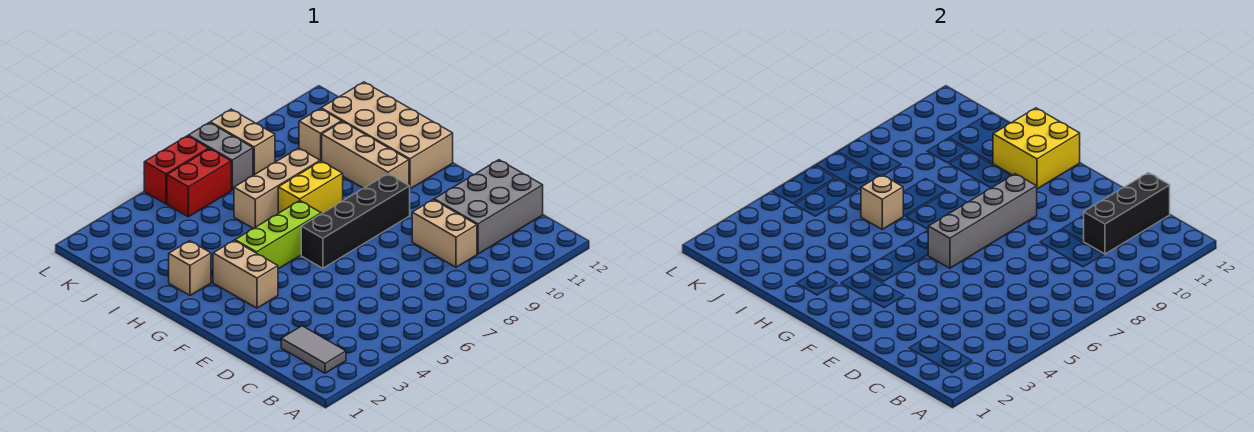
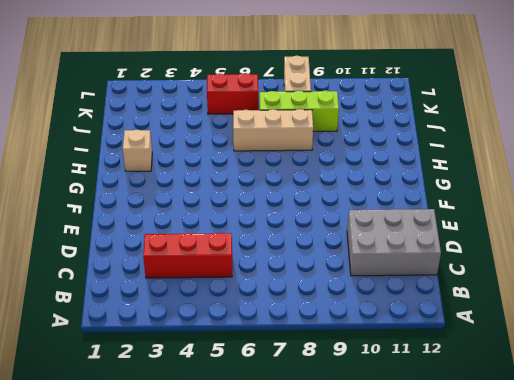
red 1x3 brick [143,233,232,278] -> none
lime 1x3 brick [260,90,339,131] -> lime 1x3 brick moved to [235,201,321,269]
none -> grey 1x2 tile [281,326,346,373]
none -> tan 1x2 brick [412,200,477,267]
none -> tan 1x2 brick [213,241,278,308]

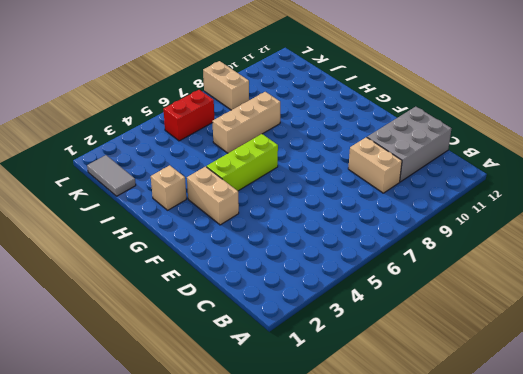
grey 1x2 tile [87,155,136,196] -> grey 1x2 tile moved to [281,326,346,373]
none -> black 1x4 brick [301,174,410,268]
none -> tan 1x3 brick [322,122,409,188]
none -> tan 2x4 brick [321,82,453,189]

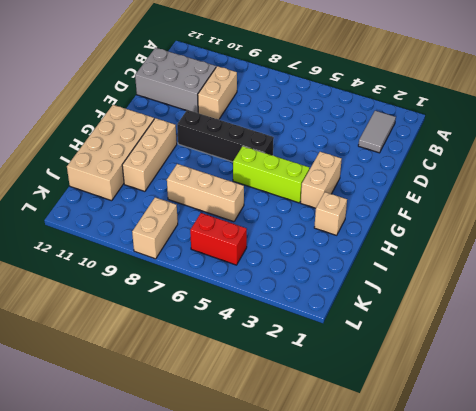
none -> yellow 1x2 brick [278,161,343,214]
none -> tan 1x1 brick [299,109,341,161]
none -> grey 1x2 brick [188,123,253,190]

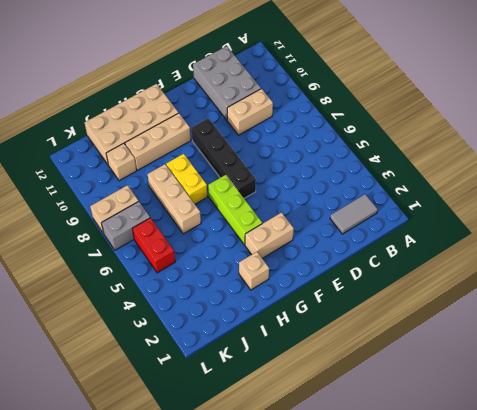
none -> red 1x2 brick [144,136,209,204]
none -> black 1x3 brick [1084,173,1170,254]
none -> grey 1x4 brick [928,174,1037,268]

